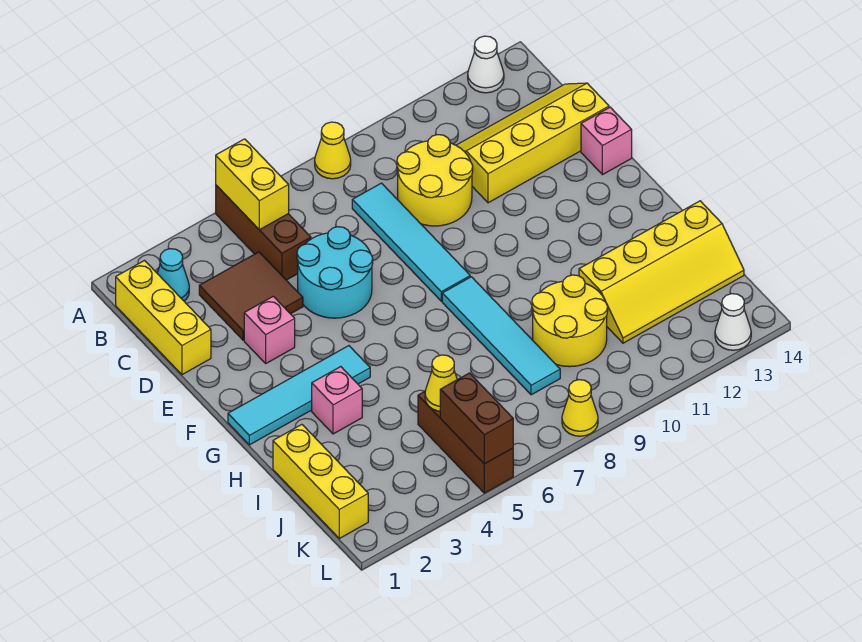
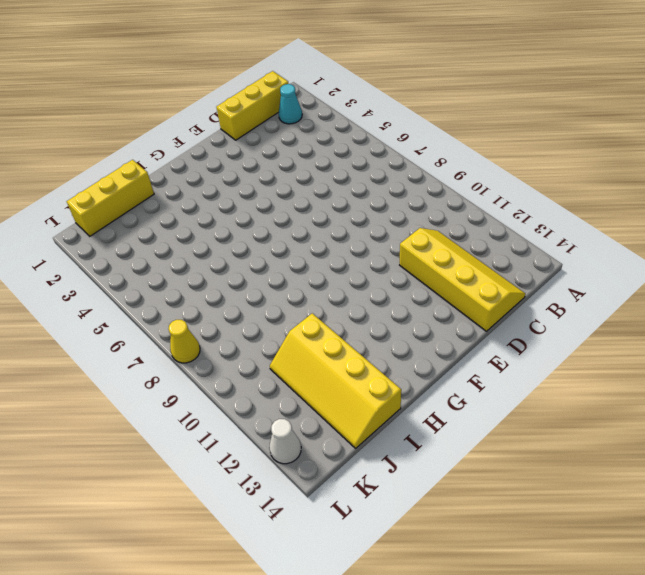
none -> brown 1x3 brick [216,185,311,280]
none -> yellow 1x1 cone [315,122,351,179]
none -> white 1x1 cone [468,36,504,93]

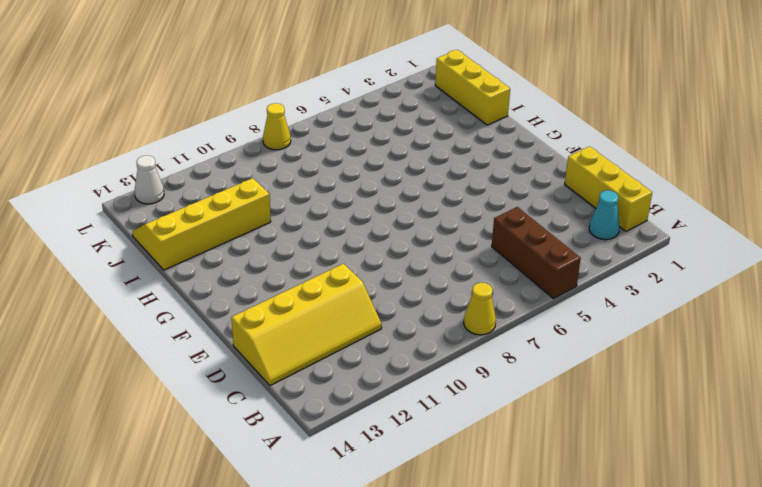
none -> white 1x1 cone [468,36,504,93]
none -> brown 2x2 tile [199,252,303,340]
none -> cyan 1x4 tile [352,183,470,301]

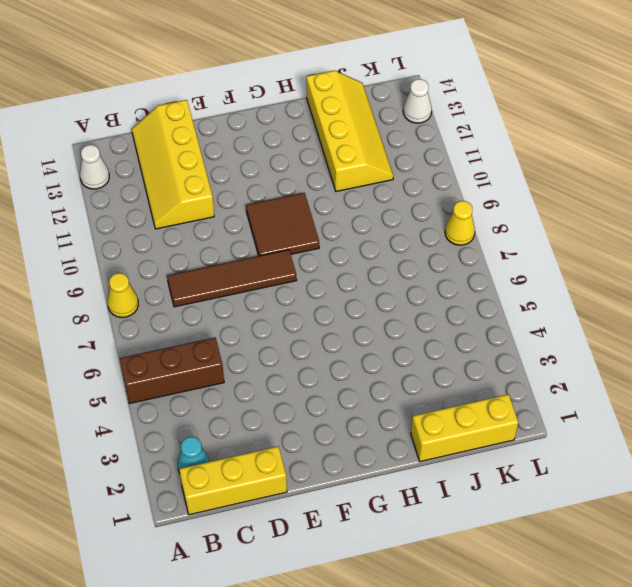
brown 1x4 tile [167,250,297,307] -> cyan 1x4 tile [352,183,470,301]
brown 2x2 tile [246,193,319,256] -> brown 2x2 tile moved to [199,252,303,340]
none -> yellow 2x2 round brick [397,135,473,226]
none -> cyan 2x2 round brick [297,227,373,318]
none -> pink 1x1 brick [244,296,295,363]

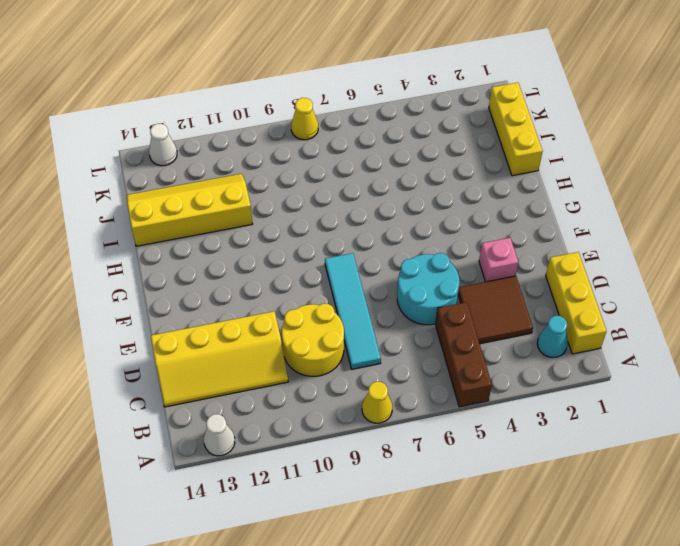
none -> pink 1x1 brick [581,107,632,175]
none -> cyan 1x4 tile [228,346,370,445]
none -> cyan 1x4 tile [442,277,560,395]

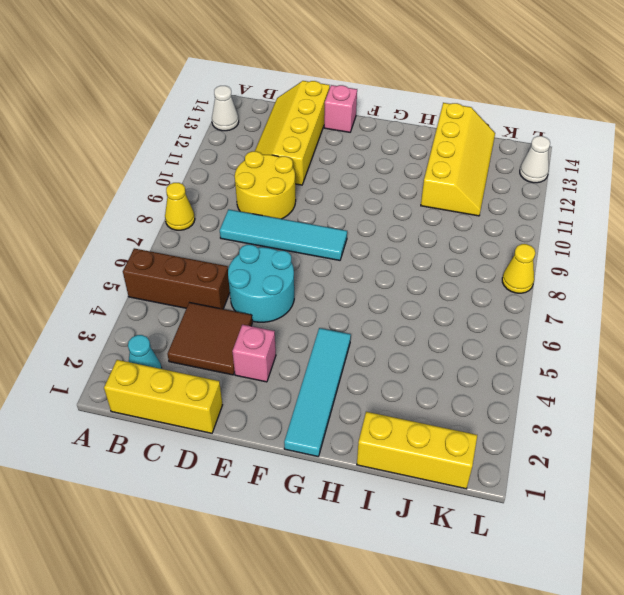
none -> cyan 1x4 tile [442,277,560,395]
none -> pink 1x1 brick [312,367,362,434]
none -> yellow 2x2 round brick [532,275,608,367]

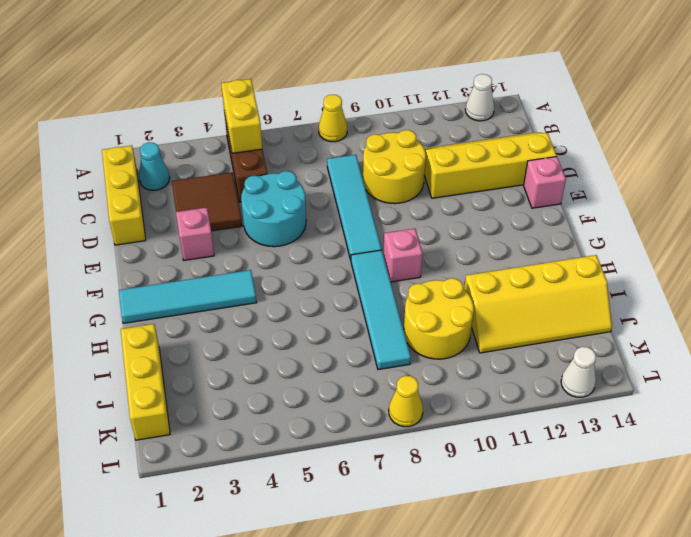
pink 1x1 brick [383,229,423,282] -> pink 1x1 brick moved to [312,367,362,434]
none -> brown 1x3 brick [418,391,513,493]
none -> yellow 1x1 cone [425,355,457,411]
none -> brown 1x2 brick [440,373,513,464]

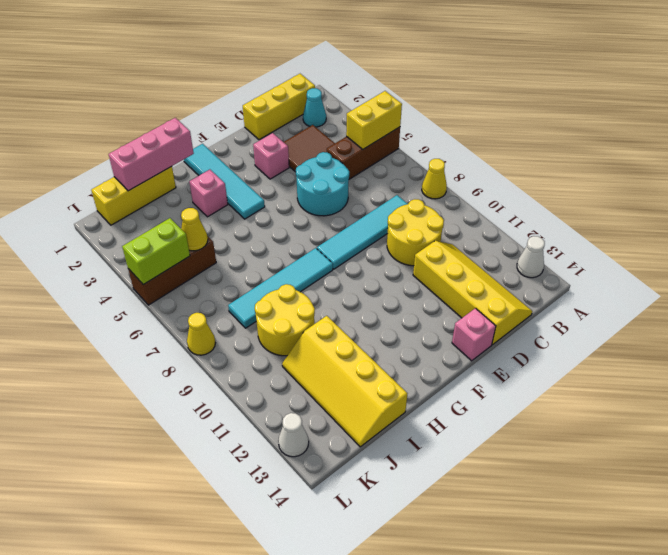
pink 1x3 brick [109,118,194,191] -> none
lime 1x2 brick [122,218,190,285] -> brown 1x2 brick [440,373,513,464]

